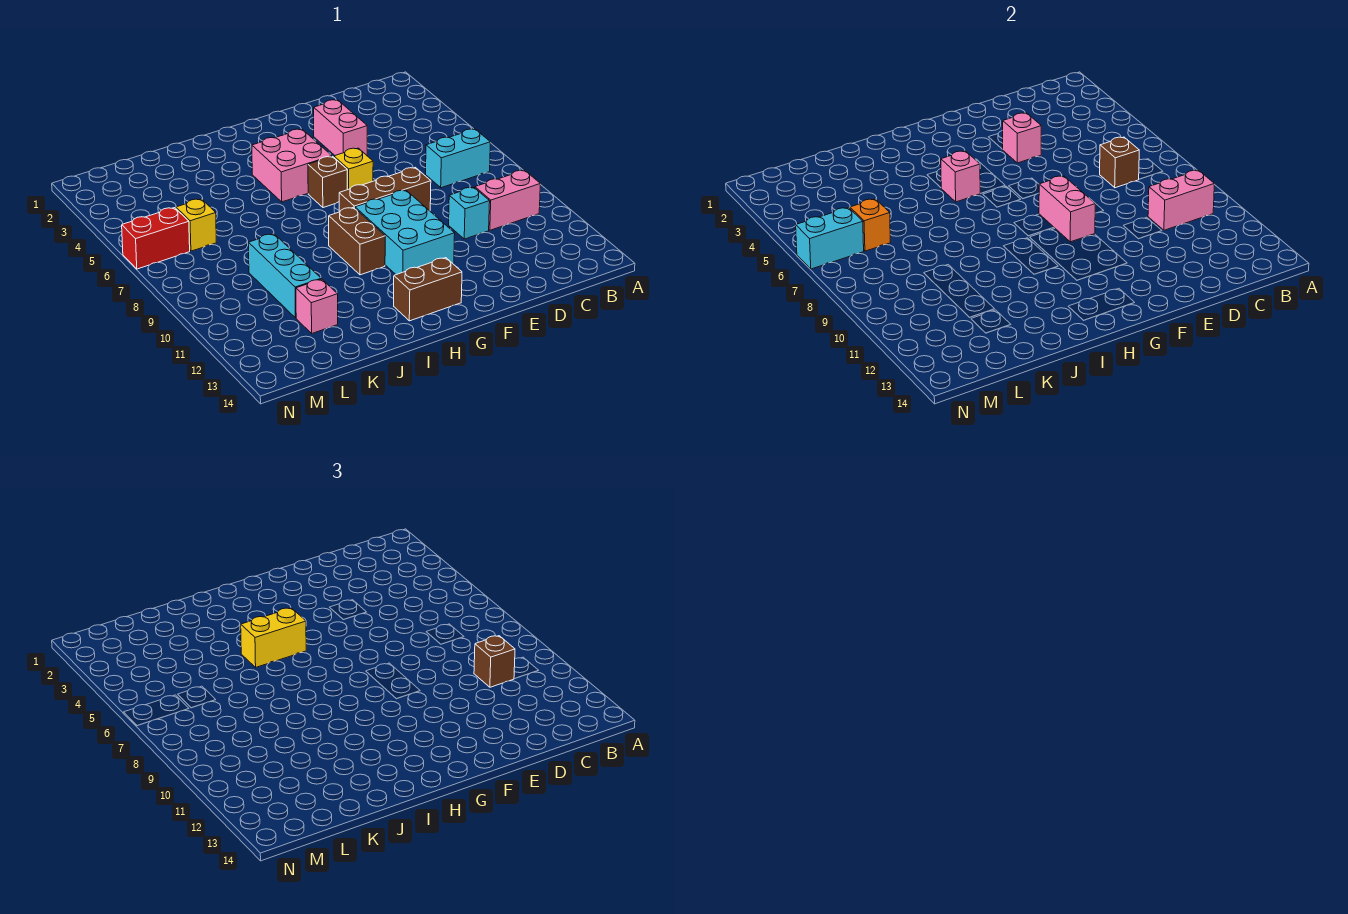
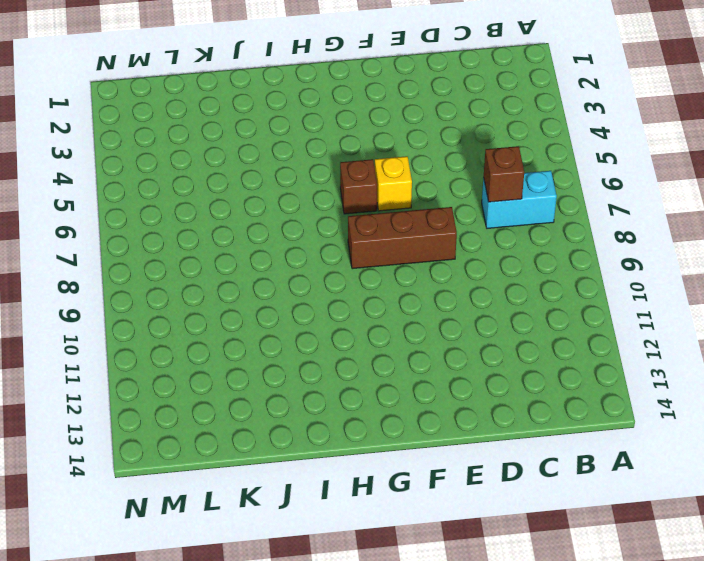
none -> pink 1x2 brick [475,170,540,230]
none -> cyan 1x1 brick [449,187,490,239]
none -> pink 1x2 brick [314,100,367,155]

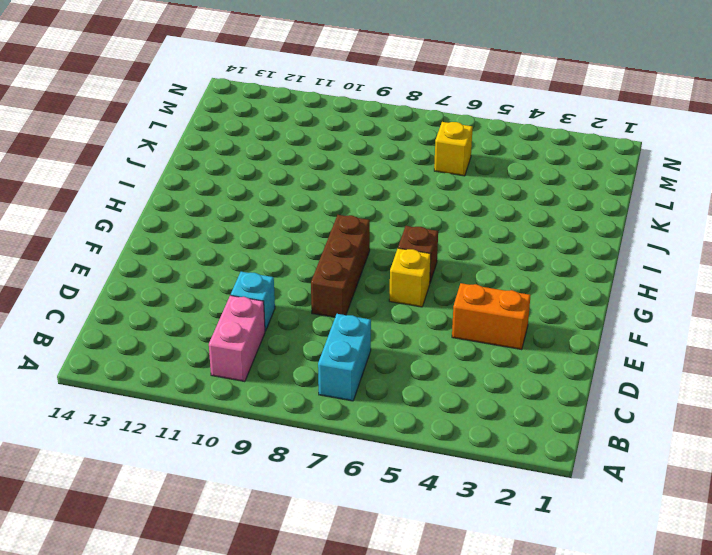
orange 1x2 brick [452,283,531,350] -> pink 1x2 brick [314,100,367,155]
none -> cyan 2x3 brick [355,190,455,275]
none -> pink 2x2 brick [252,129,332,202]
none -> brown 1x2 brick [394,258,462,321]

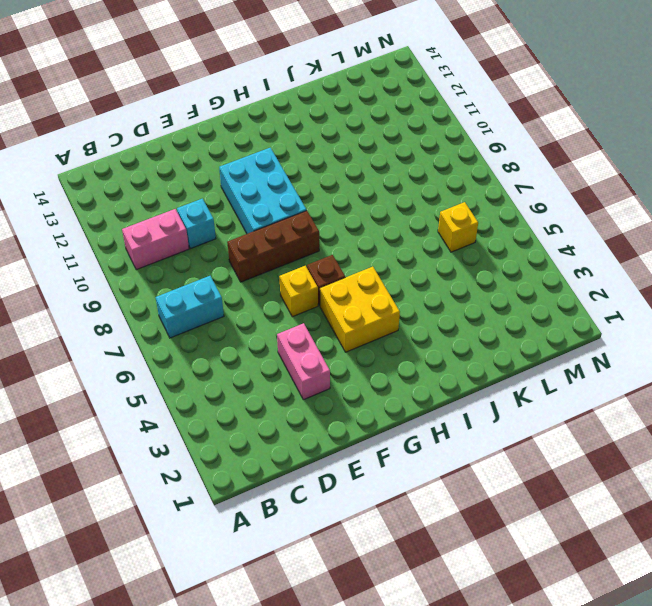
yellow 2x2 brick [320,267,400,352] -> pink 2x2 brick [252,129,332,202]
none -> brown 1x2 brick [394,258,462,321]
none -> brown 1x2 brick [329,207,385,275]
none -> cyan 1x3 brick [248,234,321,318]

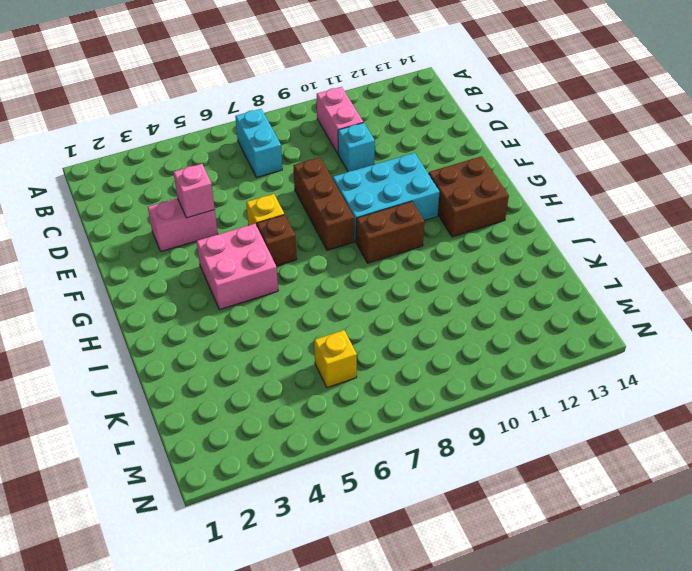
brown 2x2 brick [429,156,509,237] -> brown 1x2 brick [394,258,462,321]
none -> cyan 1x3 brick [248,234,321,318]
none -> pink 1x1 brick [296,279,338,333]
none -> red 1x2 brick [122,208,190,269]

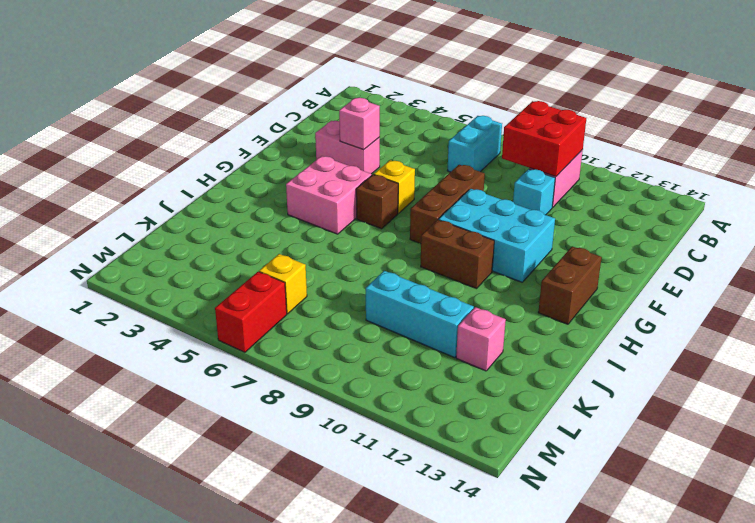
red 2x2 brick [502,101,586,177] -> pink 1x2 brick [1148,170,1214,230]
none -> brown 1x1 brick [1100,137,1139,188]
none -> pink 1x2 brick [1039,176,1095,242]
none -> pink 1x1 brick [941,151,981,202]

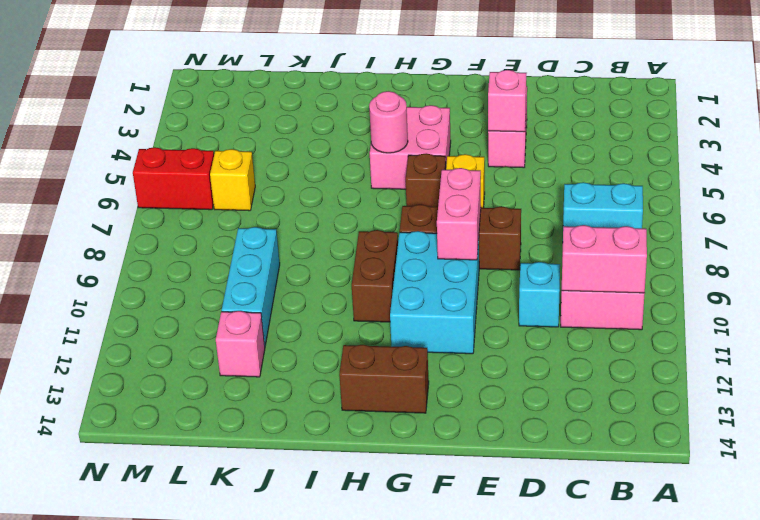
pink 1x1 round brick [369,91,408,153] -> pink 1x1 brick [941,151,981,202]
none -> brown 1x1 brick [1100,137,1139,188]
none -> orange 1x1 brick [850,199,890,251]
none -> cyan 1x2 brick [796,208,864,269]

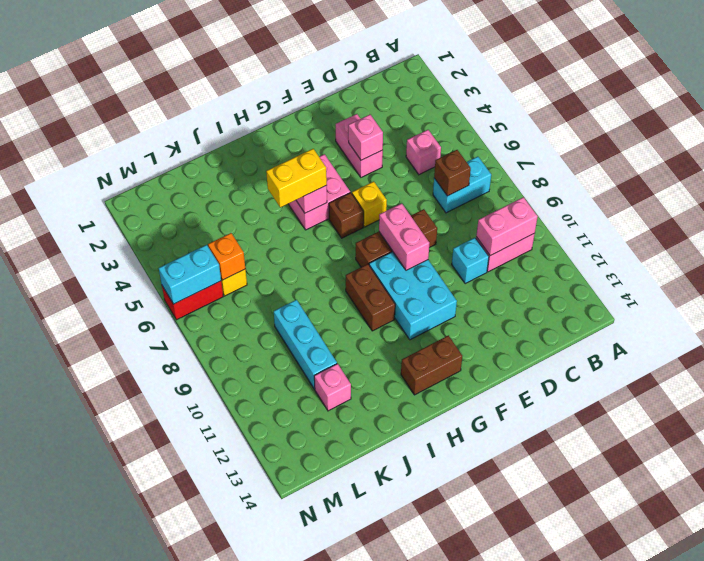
pink 1x1 brick [406,130,441,175] -> none
none -> brown 1x1 brick [474,636,515,687]

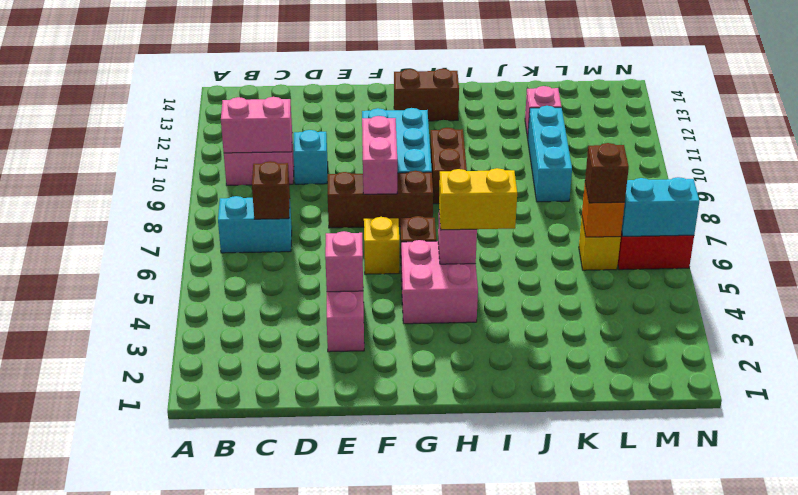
brown 1x1 brick [585,143,629,203] -> brown 1x1 brick moved to [474,636,515,687]

